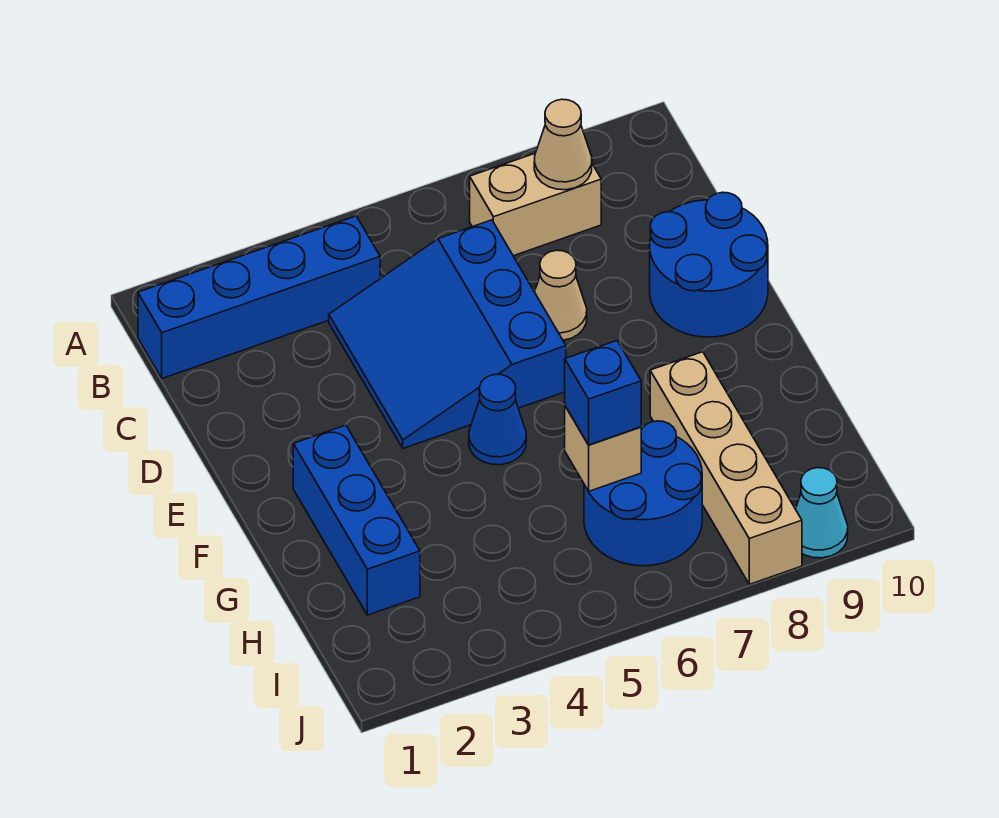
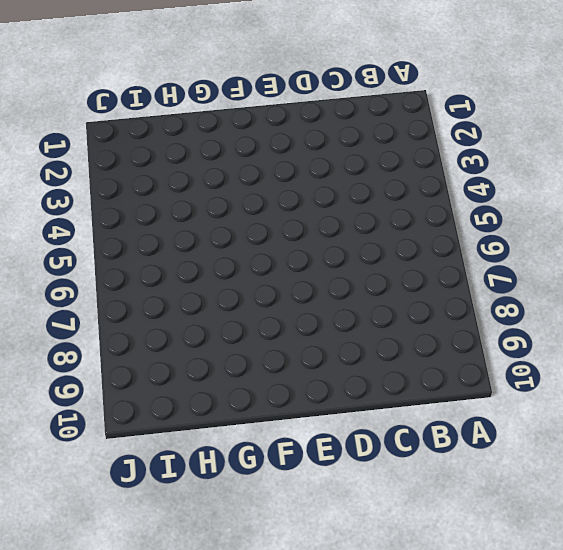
none -> blue 1x4 brick [138,216,380,378]
none -> tan 1x2 brick [470,154,601,256]
none -> blue 3x3 slope [329,220,566,448]

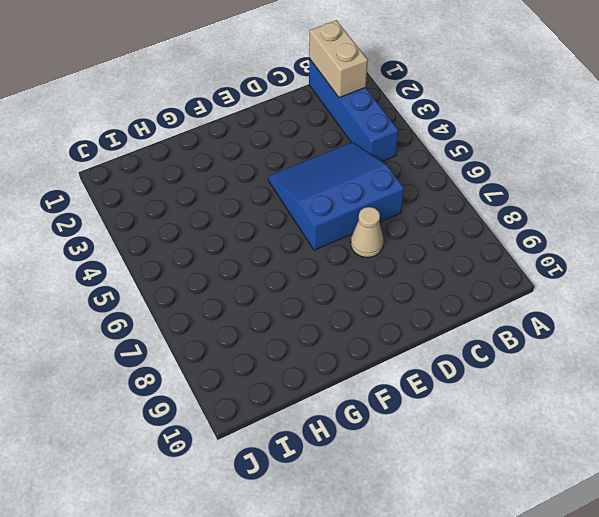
tan 1x2 brick [309,20,368,98] -> tan 1x2 brick moved to [470,154,601,256]
none -> blue 2x2 round brick [650,192,768,337]
none -> blue 1x3 brick [293,425,420,615]
none -> blue 1x1 cone [469,374,526,465]

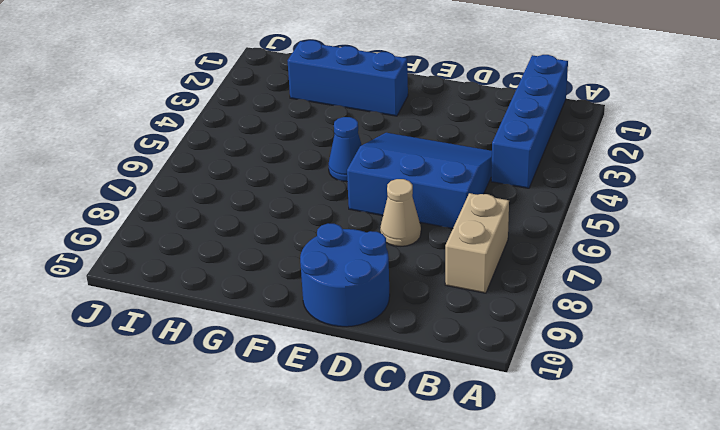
none -> tan 1x4 brick [650,352,802,584]
none -> blue 2x2 round brick [584,421,702,566]
none -> cyan 1x1 cone [796,468,848,558]

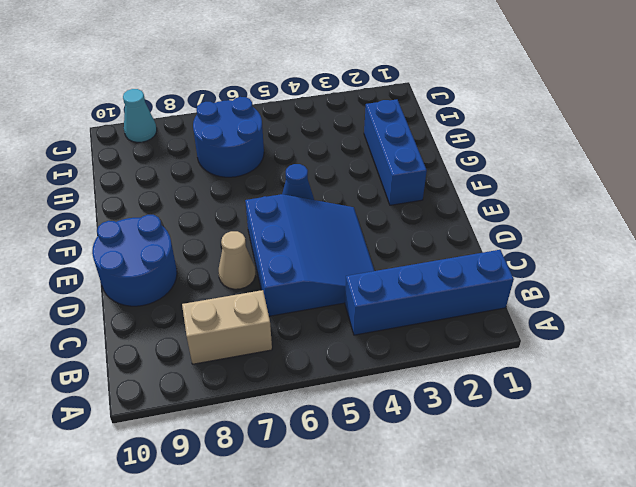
none -> tan 1x4 brick [650,352,802,584]
none -> tan 1x1 cone [534,99,592,190]
none -> tan 1x1 brick [565,406,641,491]

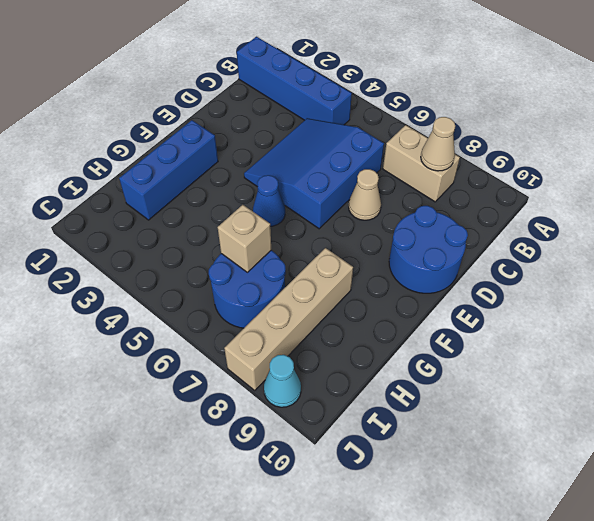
none -> blue 1x1 brick [565,341,641,445]

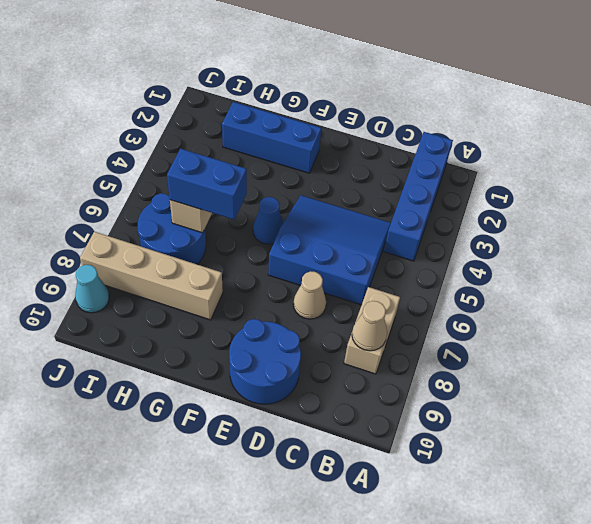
blue 1x2 brick [167,149,247,220] -> blue 1x1 brick [565,341,641,445]

